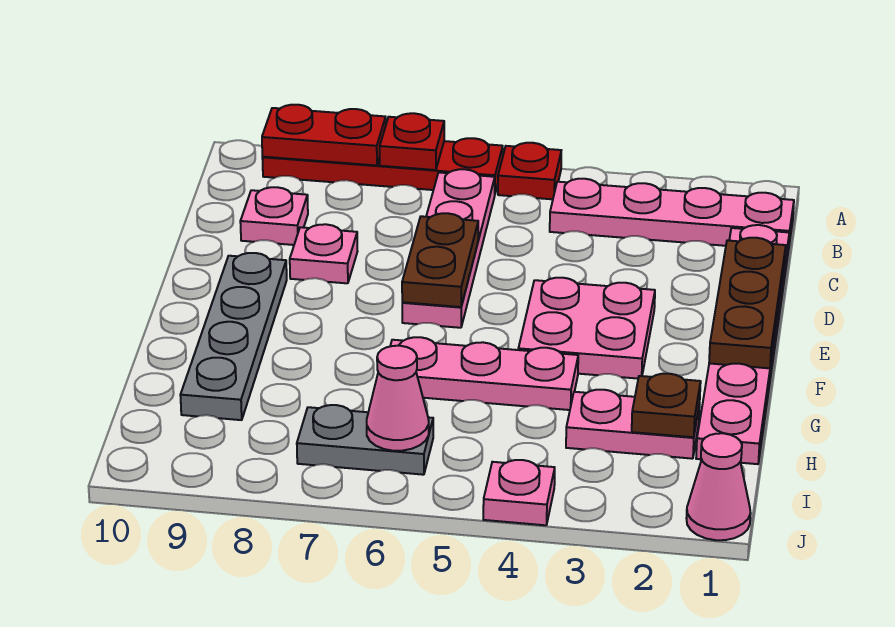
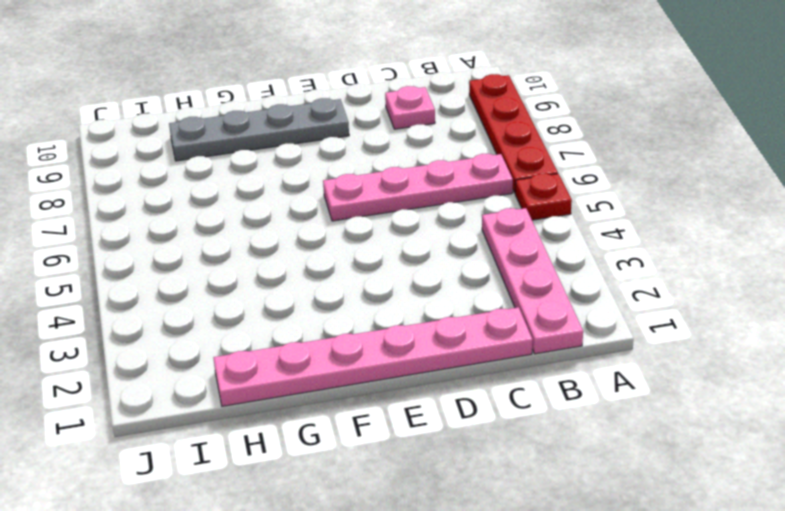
none -> pink 1x1 plate [290,224,357,283]
none -> pink 2x2 plate [518,278,655,379]
none -> pink 1x3 plate [390,337,578,410]

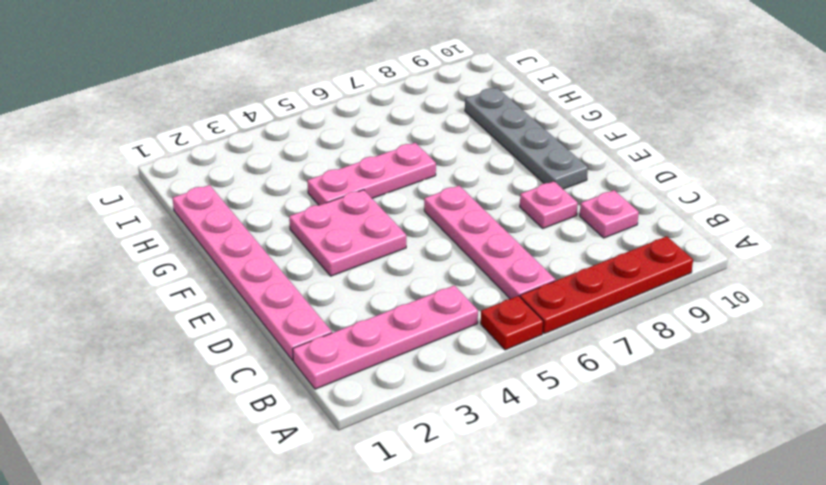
none -> pink 1x2 plate [566,390,700,459]
none -> grey 1x2 plate [297,405,433,475]
none -> pink 1x1 cone [686,433,751,540]

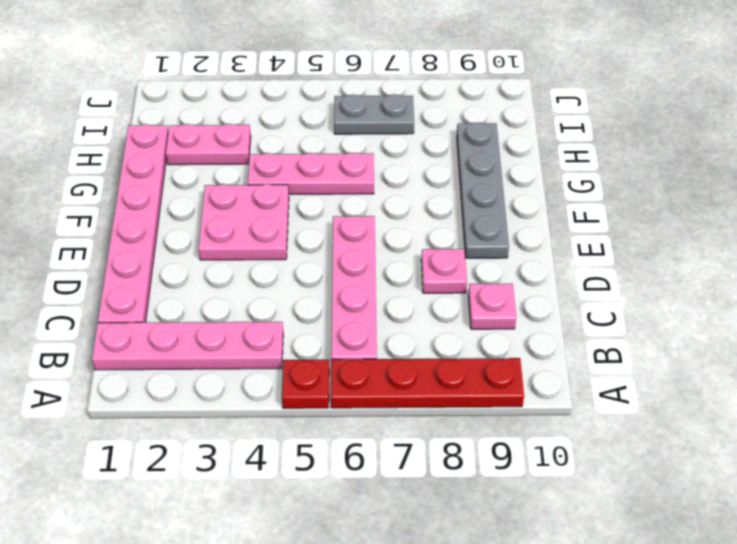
none -> pink 1x1 cone [686,433,751,540]
none -> pink 1x1 plate [483,460,555,525]
none -> red 1x1 plate [380,113,444,170]

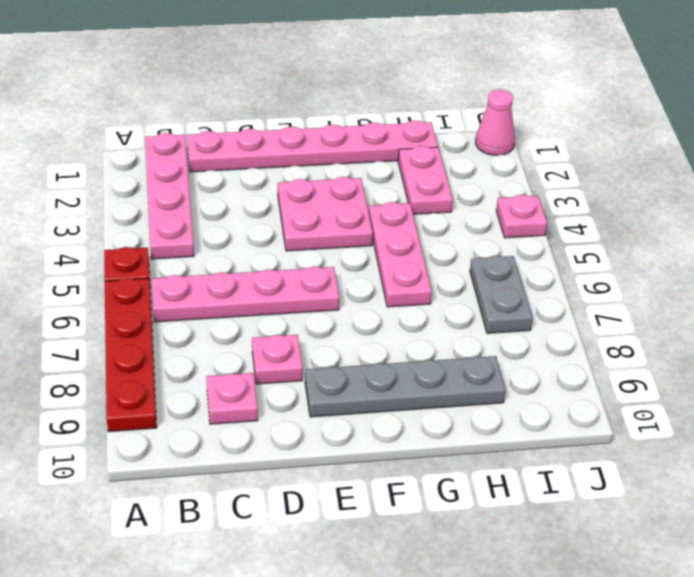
none -> red 1x1 plate [380,113,444,170]
none -> red 1x2 plate [262,105,386,165]
none -> brown 1x3 plate [709,238,786,368]

